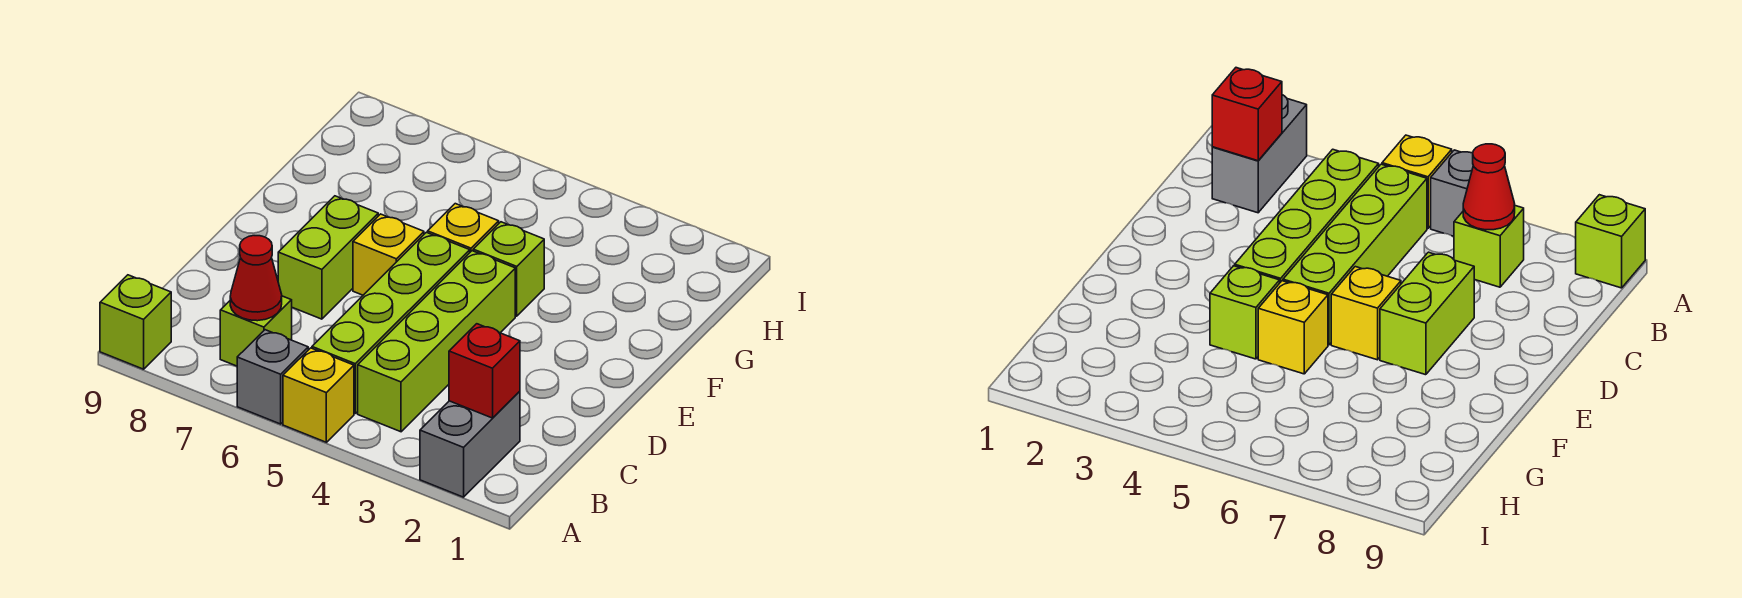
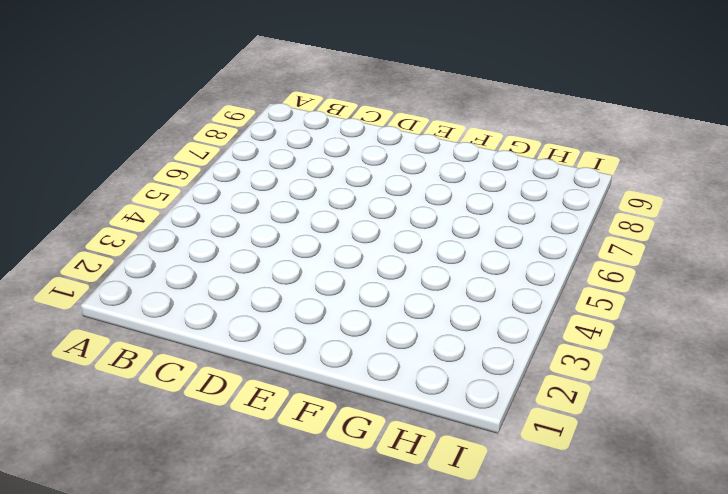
none -> grey 1x2 brick [420,391,520,497]
none -> yellow 1x1 brick [283,348,354,442]
none -> grey 1x1 brick [237,330,308,424]

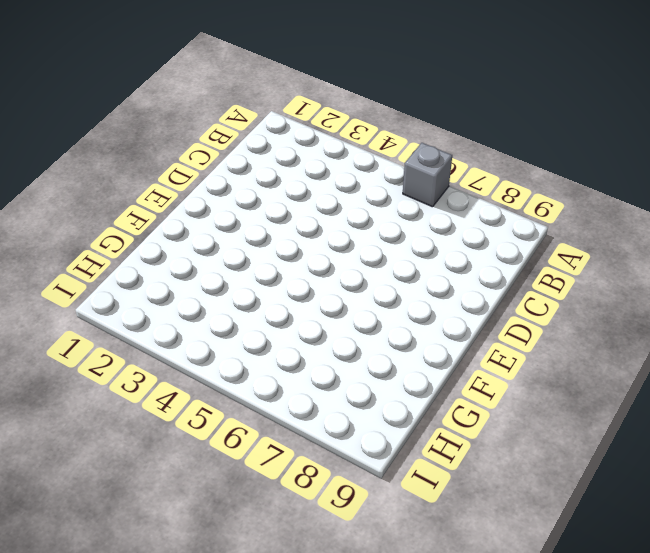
none -> grey 1x2 brick [420,391,520,497]
none -> yellow 1x1 brick [283,348,354,442]
none -> lime 1x1 brick [100,275,171,369]

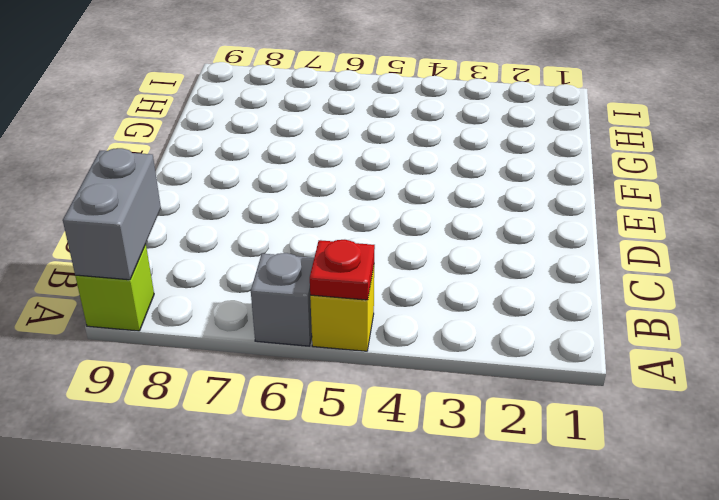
red 1x1 plate [310,240,375,300] -> none
grey 1x2 brick [63,148,161,280] -> grey 1x2 brick moved to [420,391,520,497]
none -> lime 1x4 brick [358,251,515,432]
none -> lime 1x4 brick [312,232,470,413]
none -> lime 1x1 brick [220,296,292,366]

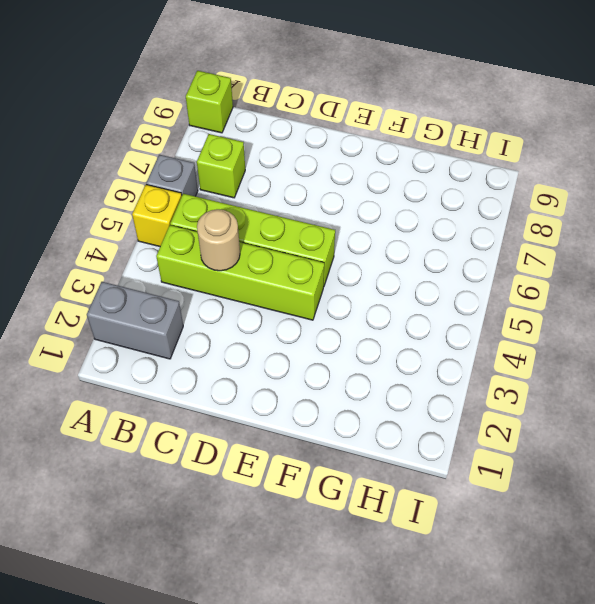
tan 1x1 round brick [197,209,240,271] -> none
none -> lime 1x2 brick [278,196,378,319]
none -> yellow 1x1 brick [353,214,424,295]
none -> lime 1x1 brick [473,222,544,316]

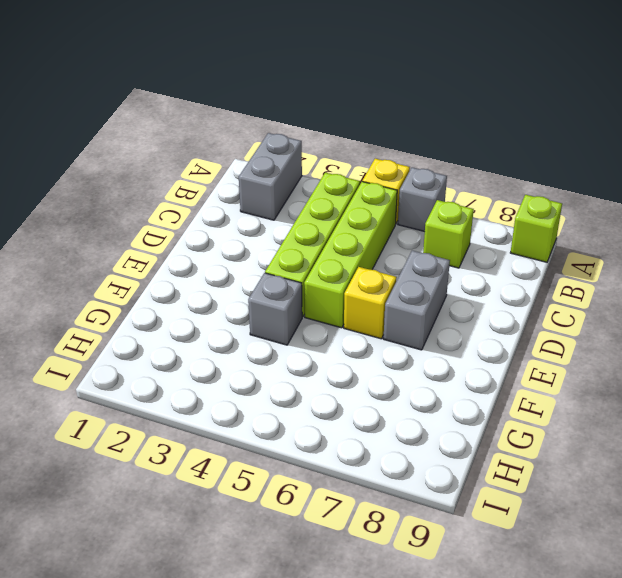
grey 1x2 brick [383,251,450,350] -> lime 1x2 brick [278,196,378,319]
grey 1x1 brick [248,273,302,345] -> lime 1x1 brick [473,222,544,316]
none -> yellow 1x1 brick [428,204,499,252]
none -> red 1x1 brick [449,324,520,418]
none -> red 1x1 cone [230,236,282,321]

